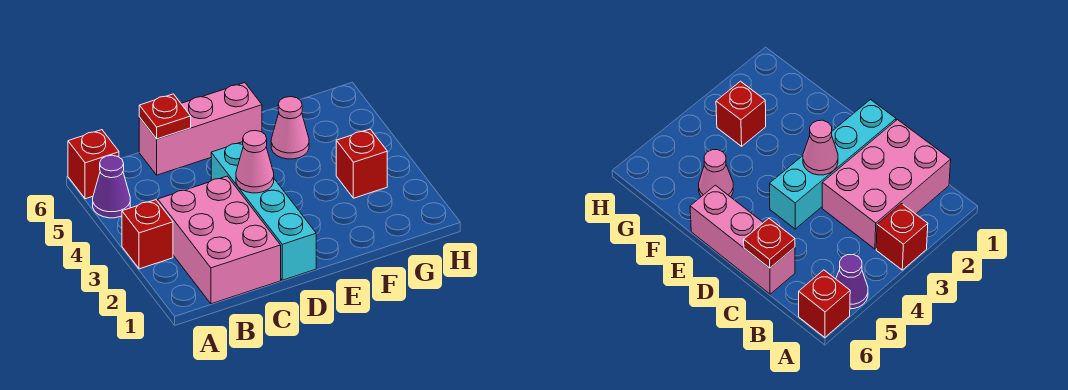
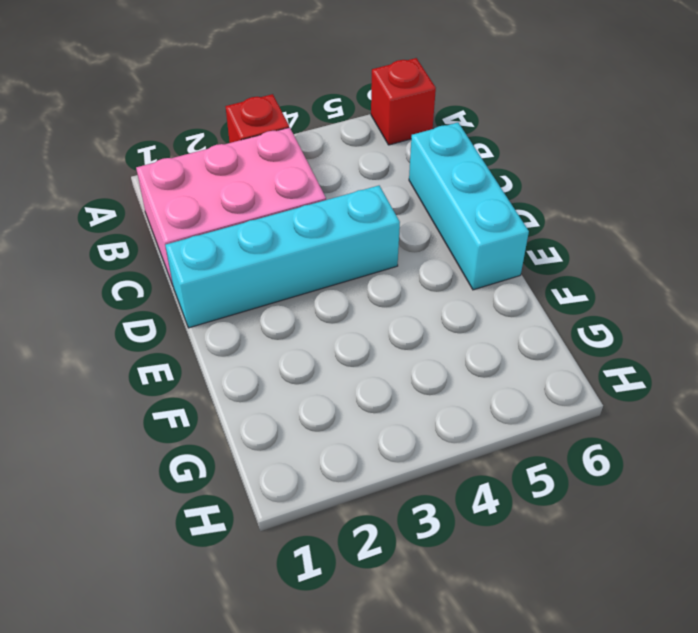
cyan 1x3 brick [409,123,529,290] -> pink 1x3 brick [139,83,262,175]
none -> purple 1x1 cone [93,155,130,218]
none -> pink 1x1 cone [271,97,309,159]

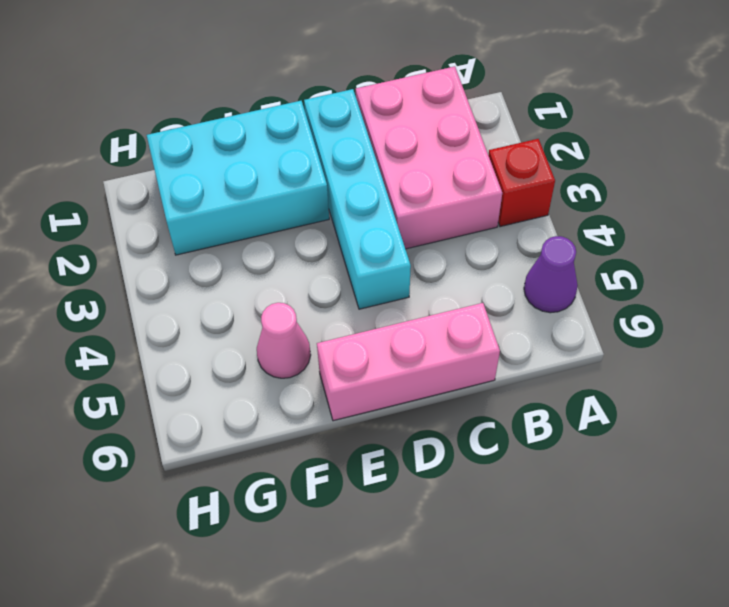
cyan 2x3 brick [147,101,329,255] -> none
none -> red 1x1 brick [68,130,119,199]
none -> red 1x1 brick [336,129,387,198]

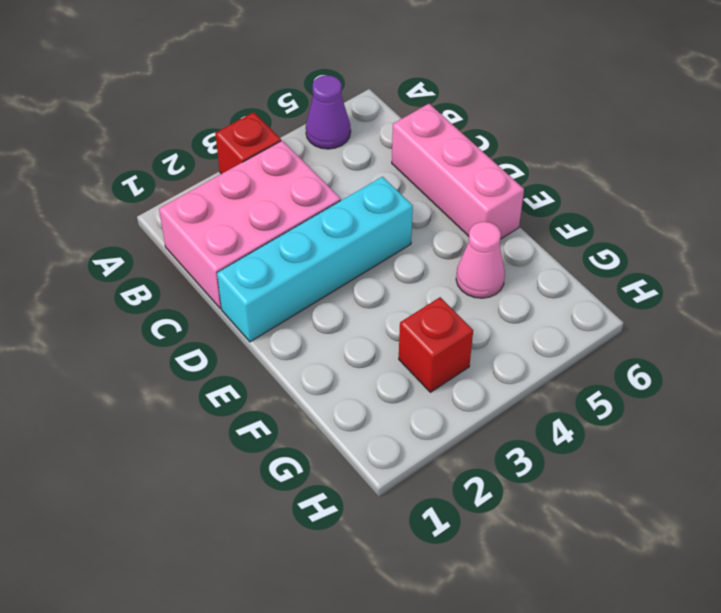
none -> red 1x1 brick [68,130,119,199]
none -> red 1x1 plate [139,94,191,139]

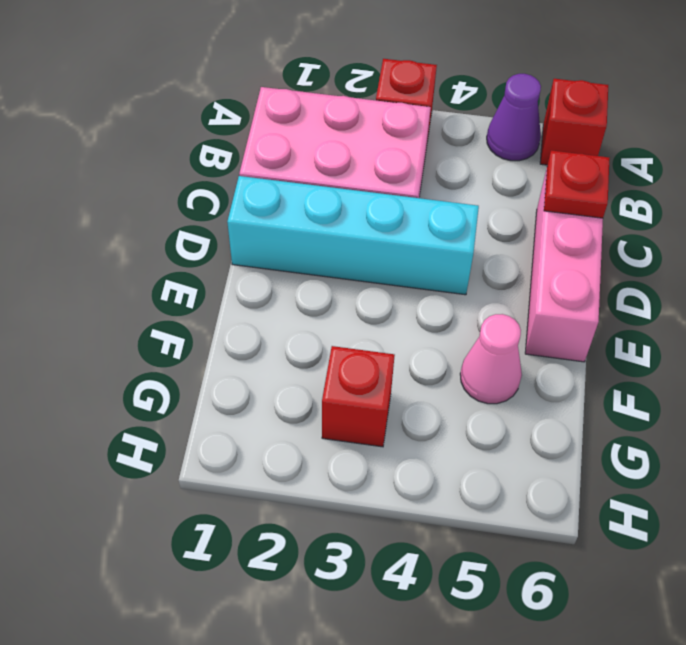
none -> pink 1x1 cone [236,131,274,193]

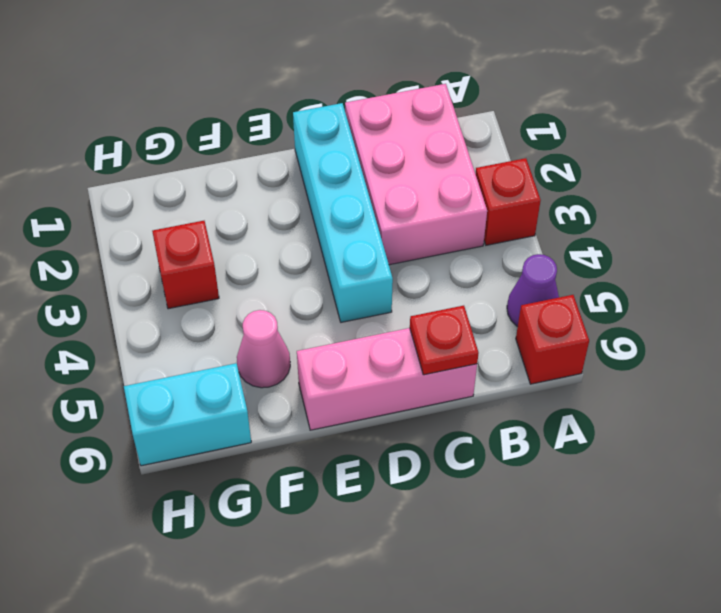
cyan 1x2 brick [124,363,251,466] -> none
none -> pink 1x1 cone [236,131,274,193]

